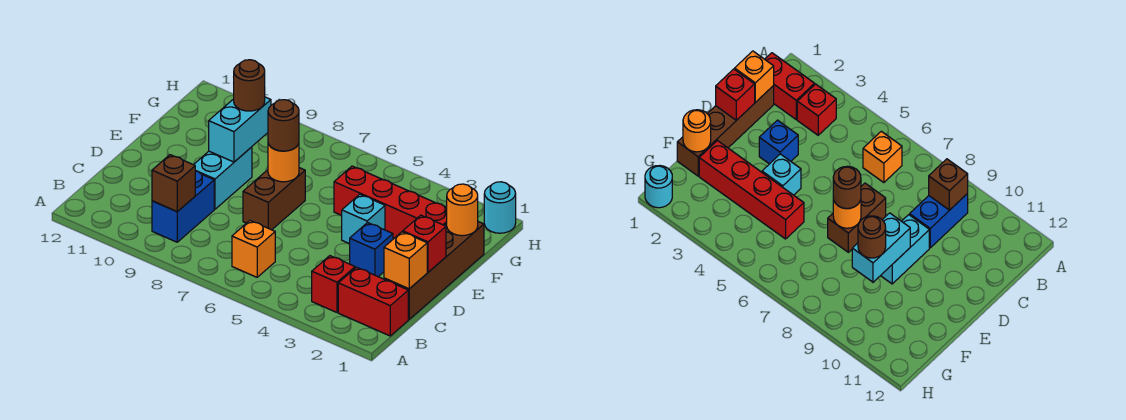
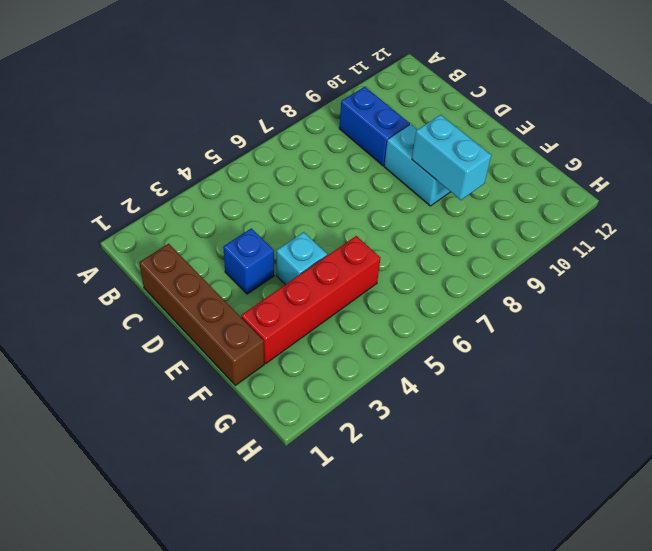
none -> red 1x2 brick [338,267,408,336]
none -> red 1x1 brick [312,256,355,312]
none -> orange 1x1 brick [232,221,275,277]

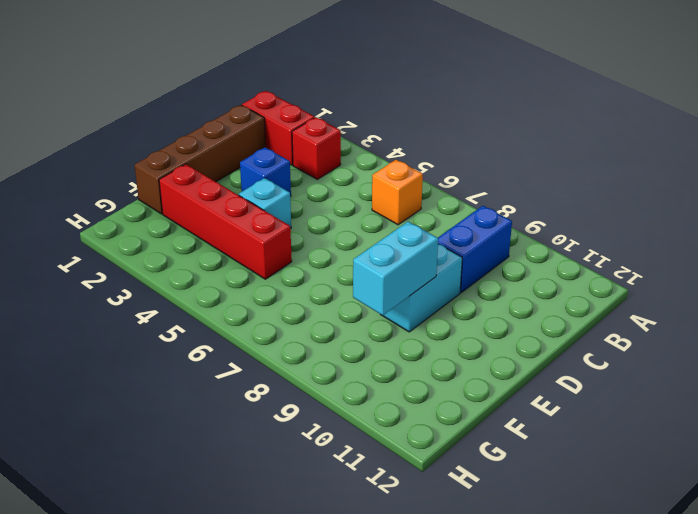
none -> brown 1x2 brick [243,168,305,230]
none -> cyan 1x1 round brick [484,182,516,233]
none -> brown 1x1 brick [152,155,195,212]

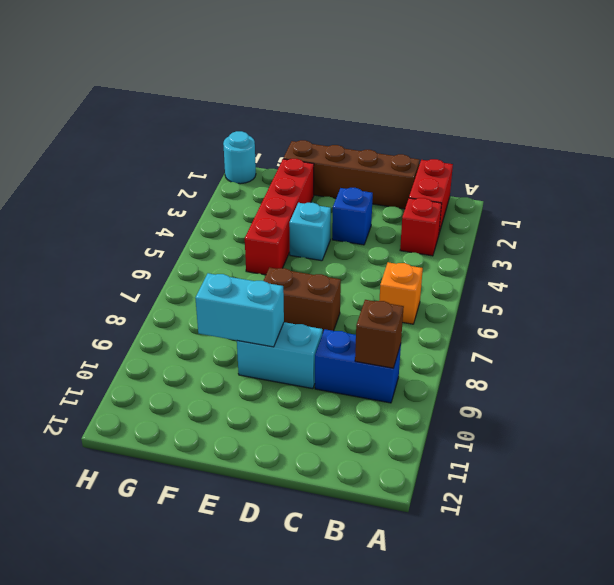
none -> orange 1x1 brick [384,232,427,289]
none -> red 1x1 brick [403,215,446,272]
none -> orange 1x1 round brick [268,144,299,182]

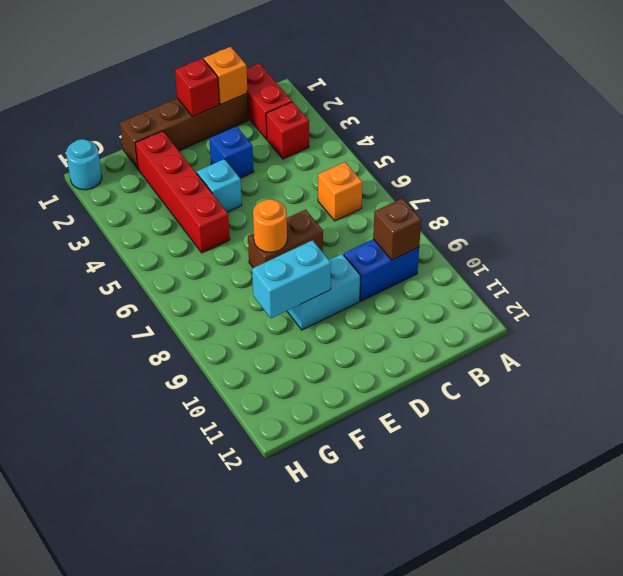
none -> orange 1x1 round brick [447,184,478,236]
none -> brown 1x1 round brick [268,100,299,151]
none -> brown 1x1 round brick [234,60,265,111]

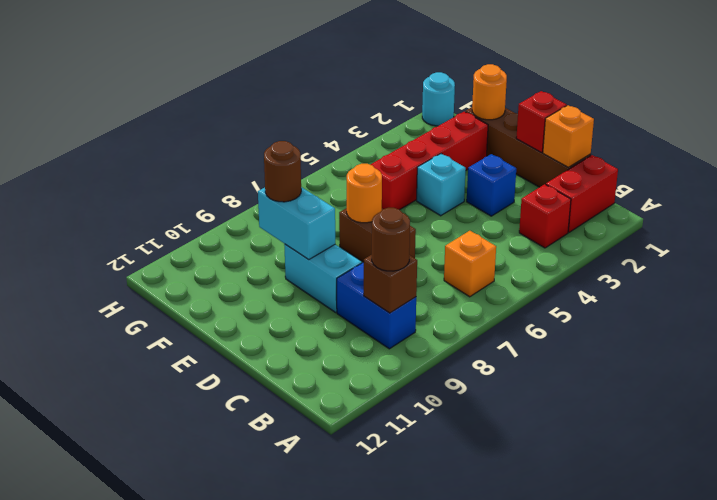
brown 1x1 round brick [372,208,410,271] -> brown 1x1 round brick moved to [268,100,299,151]

